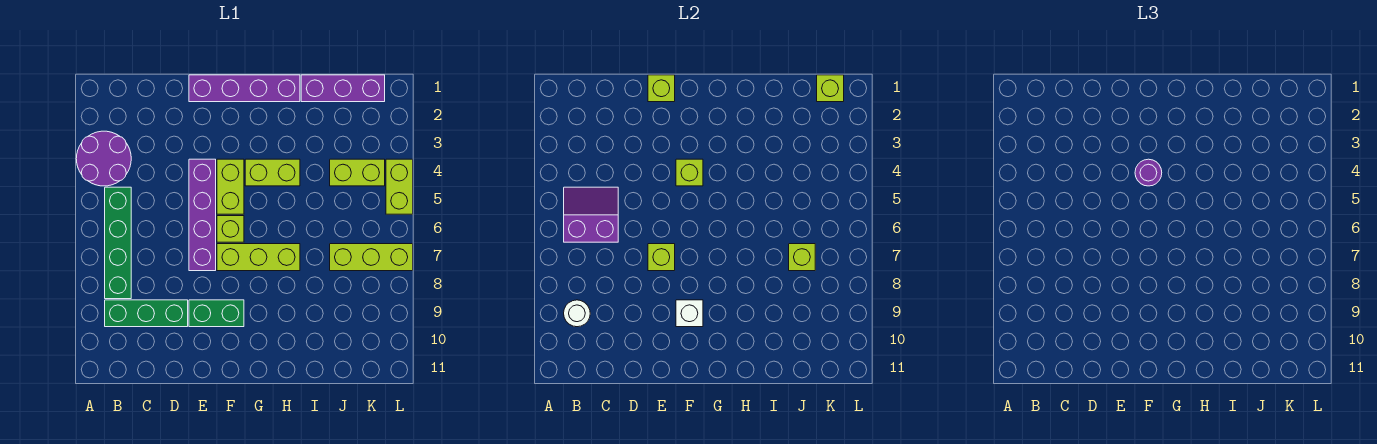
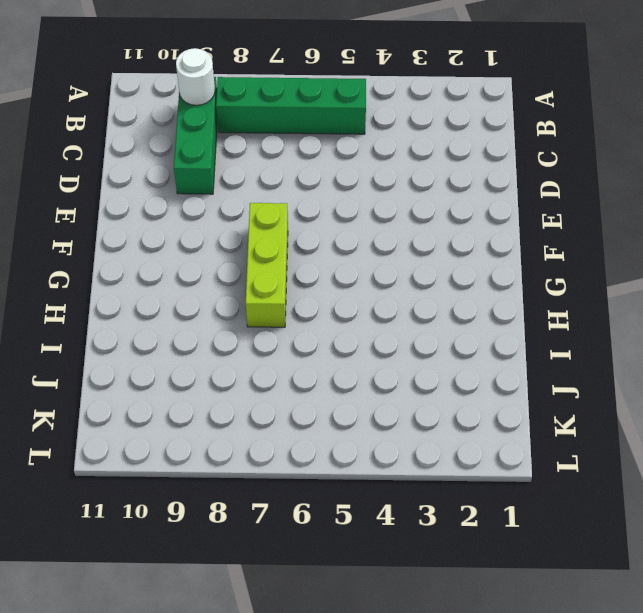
none -> purple 2x2 round brick [76,131,131,186]
none -> purple 1x4 brick [189,75,300,102]
none -> purple 1x4 brick [189,159,216,271]

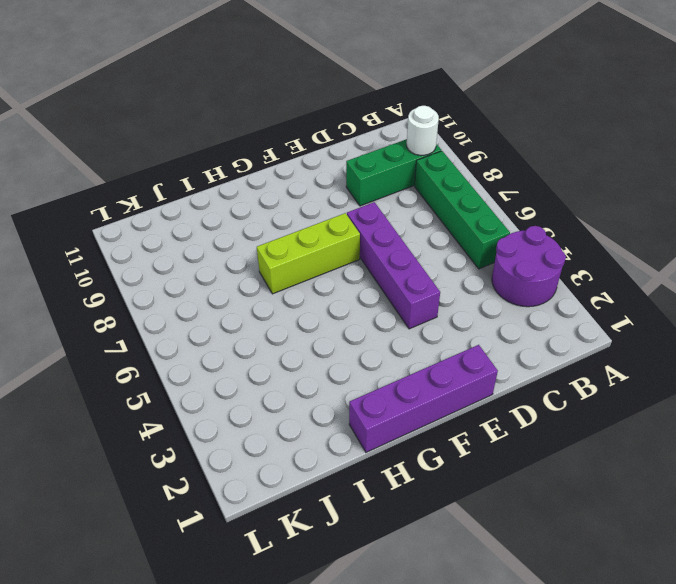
none -> green 1x2 brick [189,300,244,327]
none -> lime 1x2 brick [217,159,244,214]
none -> lime 1x1 brick [217,216,244,242]

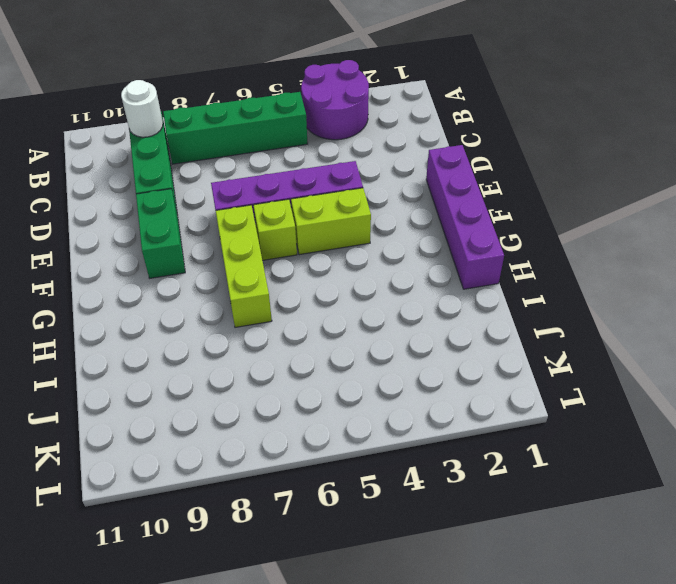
none -> lime 1x2 brick [245,159,300,186]
none -> purple 1x3 brick [301,75,385,102]
none -> lime 1x2 brick [330,159,385,186]

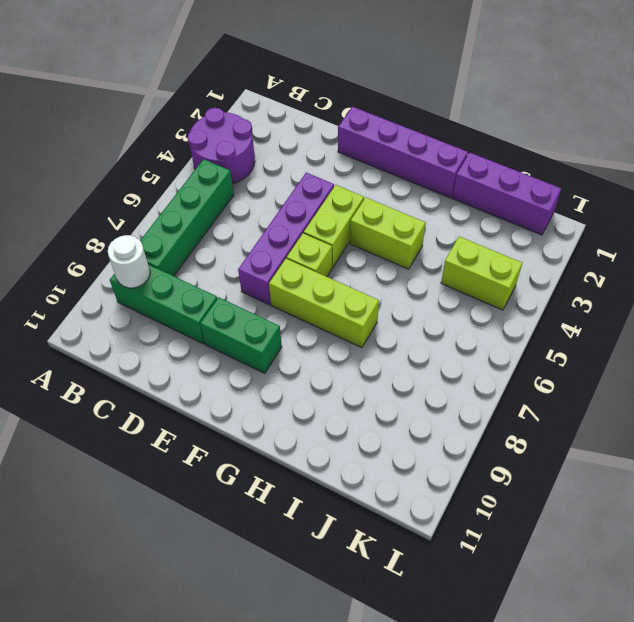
none -> lime 1x3 brick [330,244,413,271]
none -> lime 1x2 brick [386,159,413,214]
none -> purple 2x2 slope [564,187,618,242]

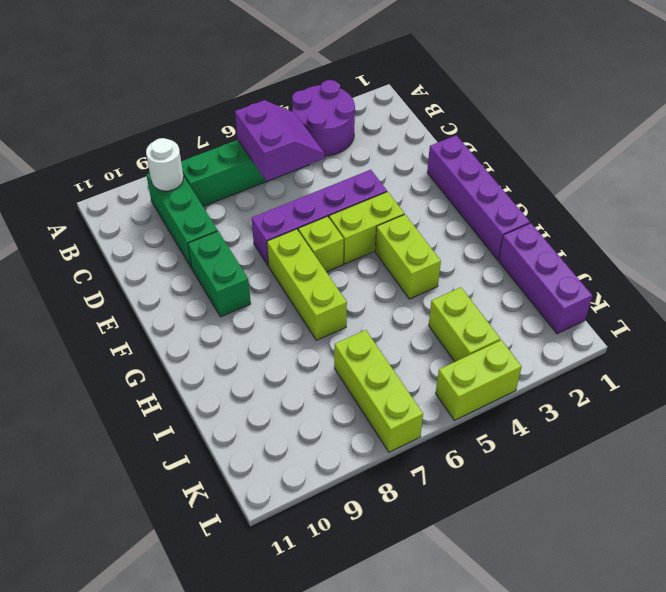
none -> lime 1x1 brick [648,75,675,102]
none -> lime 1x1 brick [648,244,675,271]
none -> lime 1x1 brick [676,159,703,186]

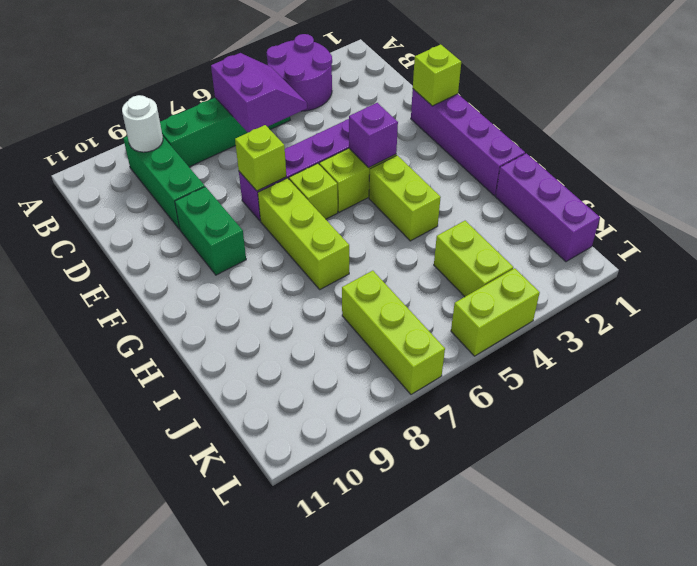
purple 1x1 brick [349,103,398,167] -> lime 1x1 brick [676,159,703,186]
none -> white 1x1 brick [676,300,703,327]
none -> lime 1x1 brick [789,244,815,271]
none -> lime 1x1 brick [817,75,844,102]

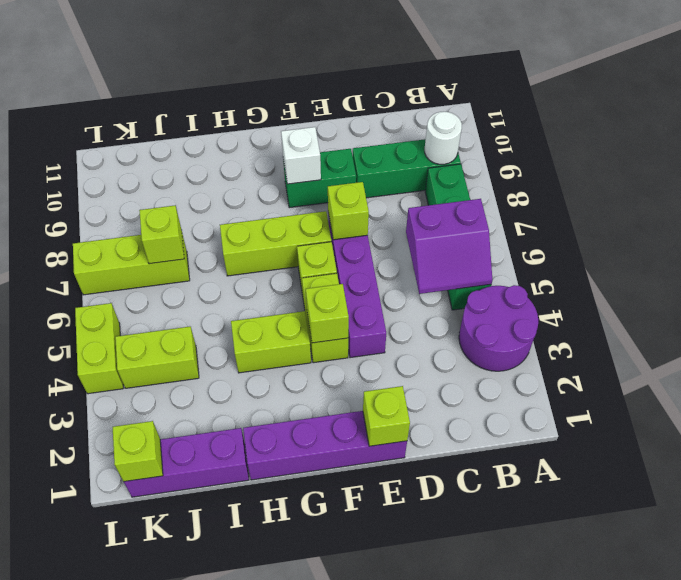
none -> purple 1x1 round brick [1135,159,1162,186]

